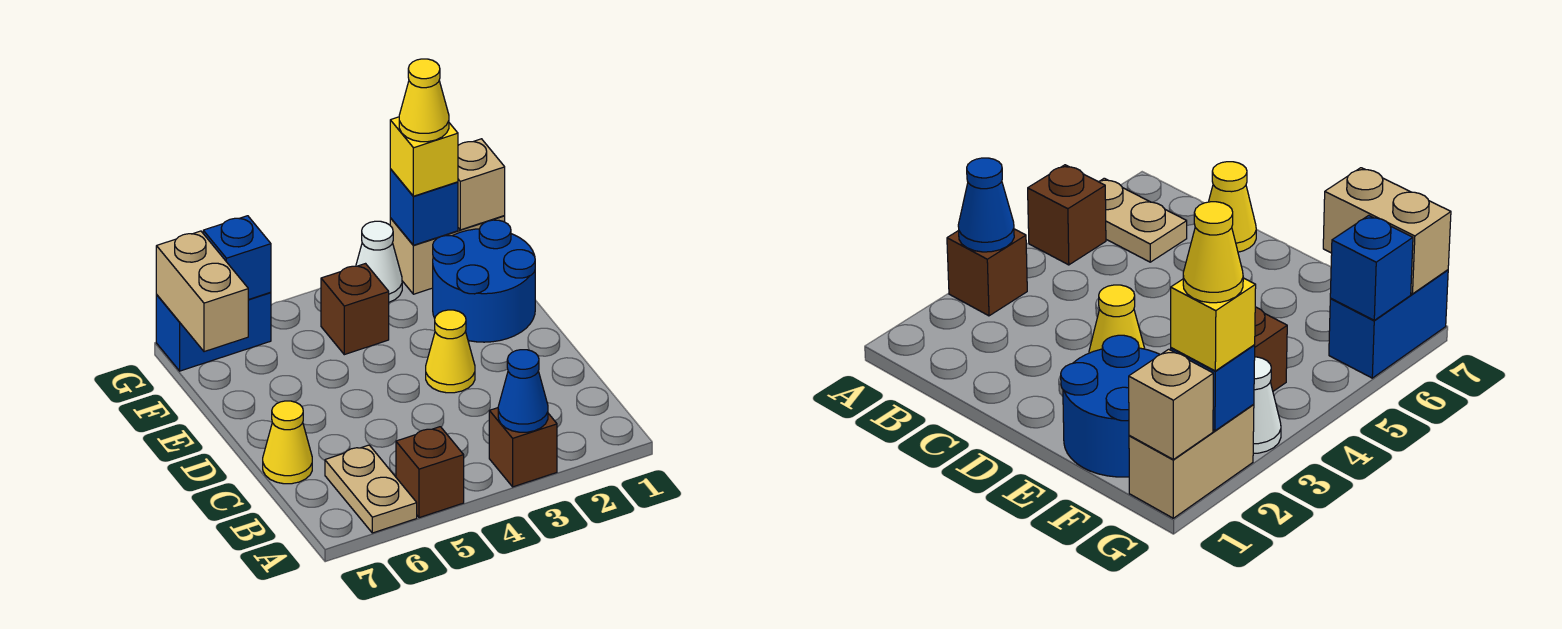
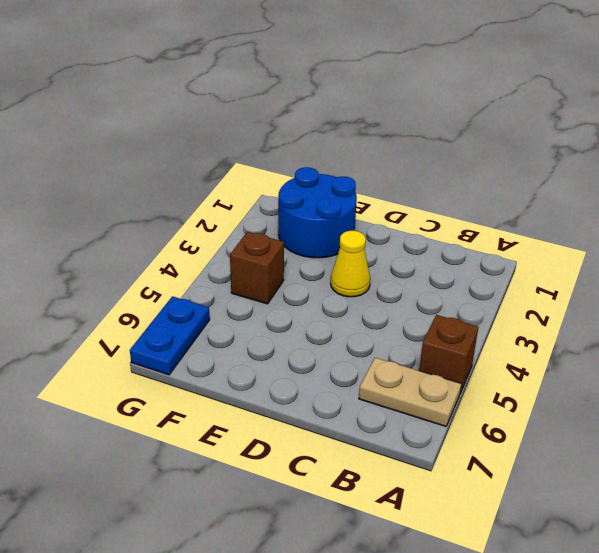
blue 1x2 plate [130,296,210,375] -> blue 1x2 brick [156,292,271,371]
none -> brown 1x1 brick [489,408,557,487]
none -> yellow 1x1 cone [263,401,312,484]
none -> tan 1x2 brick [390,216,505,294]

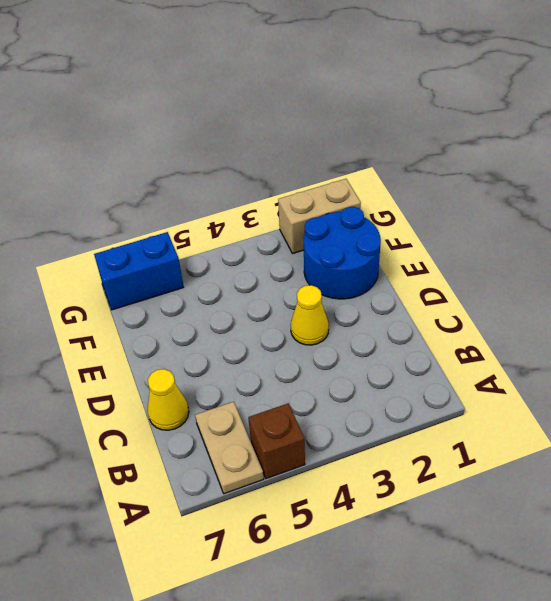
none -> brown 1x1 brick [489,408,557,487]
none -> brown 1x1 brick [321,264,389,355]
none -> white 1x1 cone [356,221,402,302]

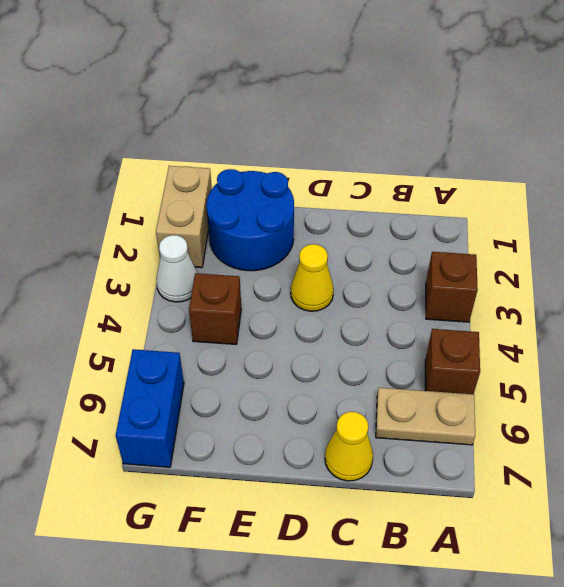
none -> blue 1x1 cone [498,350,548,432]
none -> tan 1x2 brick [156,231,248,352]
none -> tan 1x1 brick [458,139,505,230]

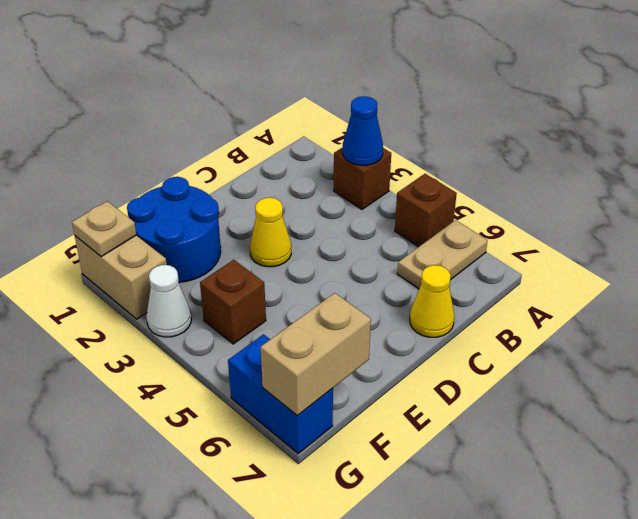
tan 1x1 plate [72,201,136,257] -> tan 1x1 brick [458,139,505,230]
none -> blue 1x1 brick [390,169,458,245]
none -> blue 1x1 brick [203,216,271,300]
none -> yellow 1x1 brick [390,117,458,196]

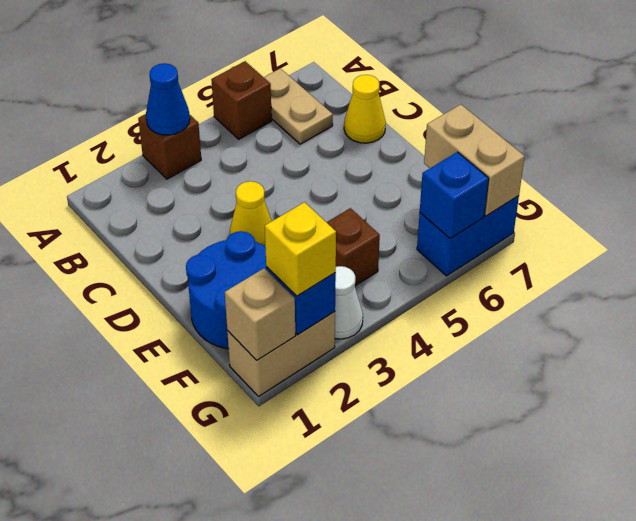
none -> yellow 1x1 cone [399,59,449,142]

